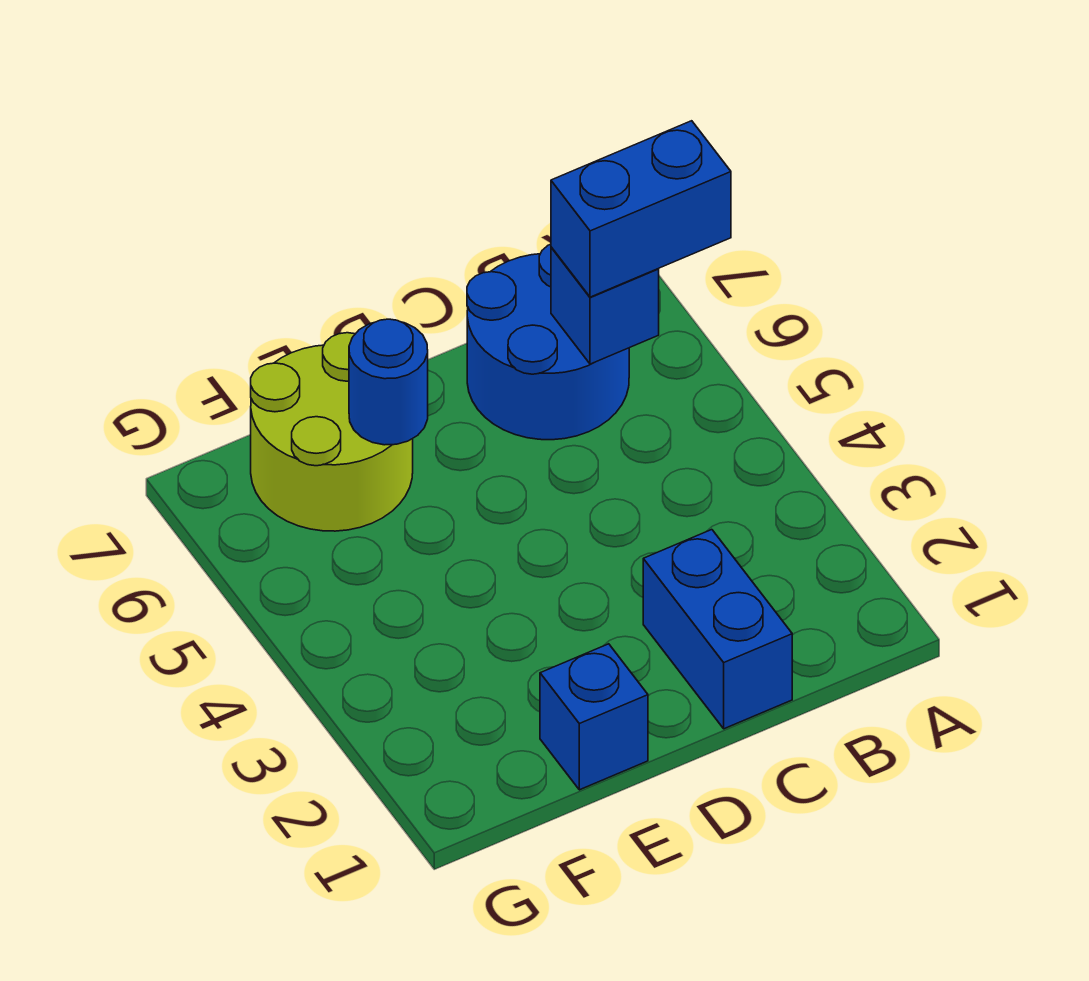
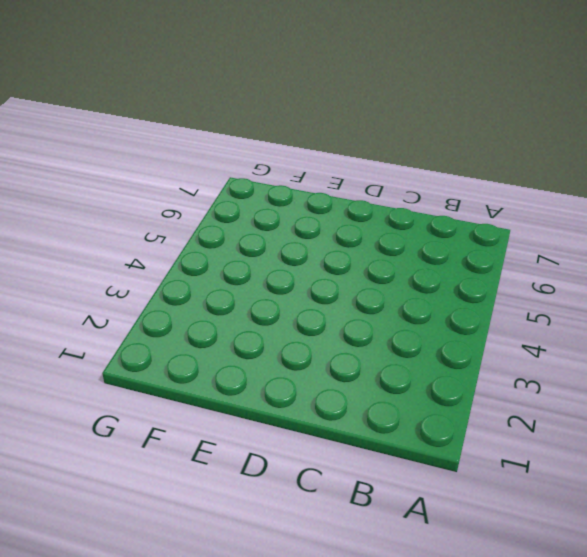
none -> blue 2x2 round brick [467,244,629,440]
none -> blue 1x2 brick [643,530,792,729]

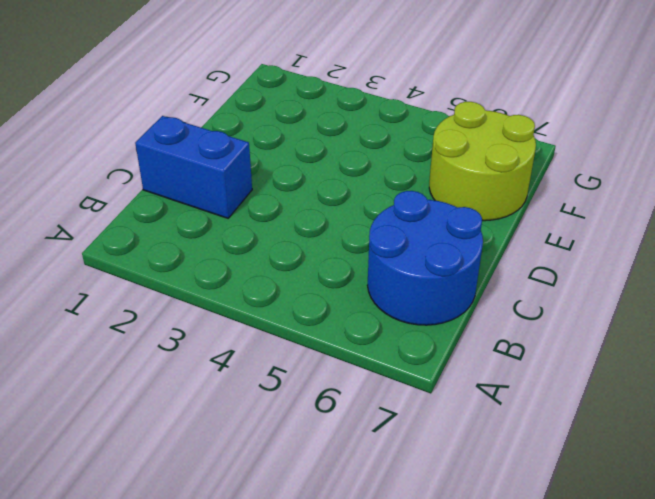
none -> blue 1x1 brick [540,644,648,790]
none -> blue 1x1 brick [551,247,659,364]

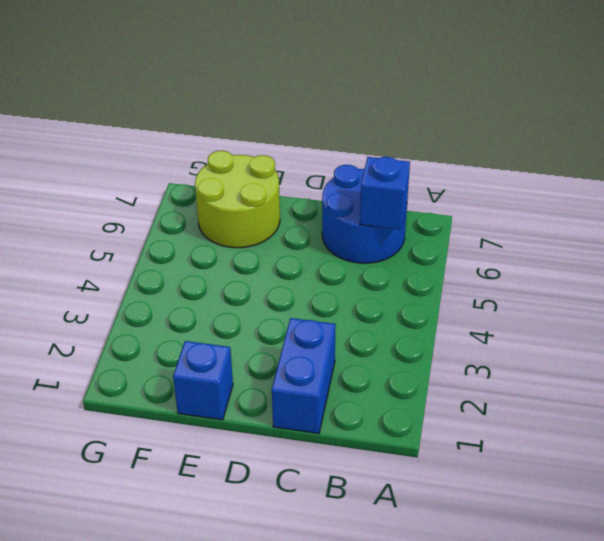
none -> blue 1x1 round brick [349,319,428,445]
none -> blue 1x2 brick [551,121,731,297]

